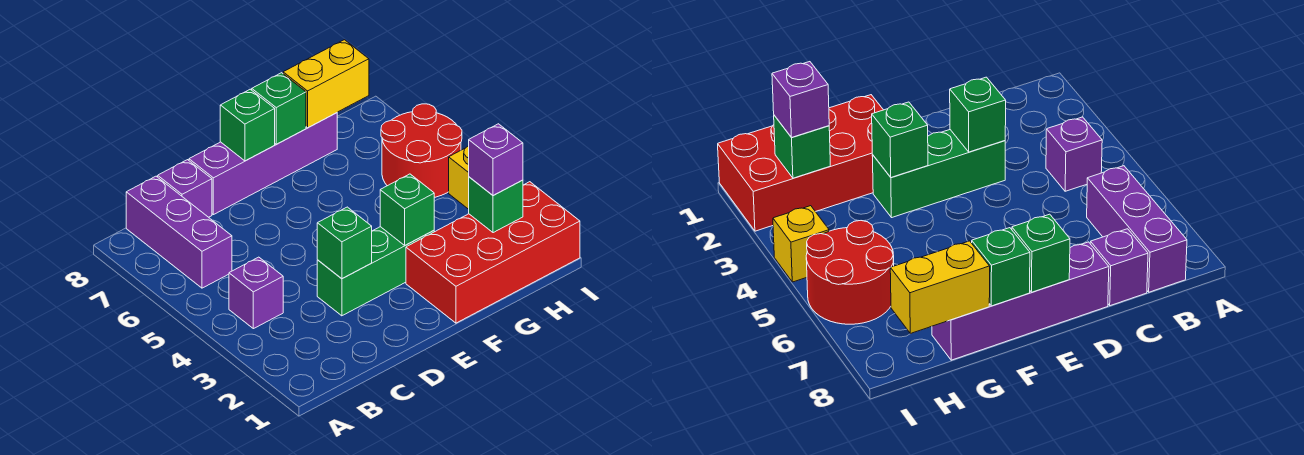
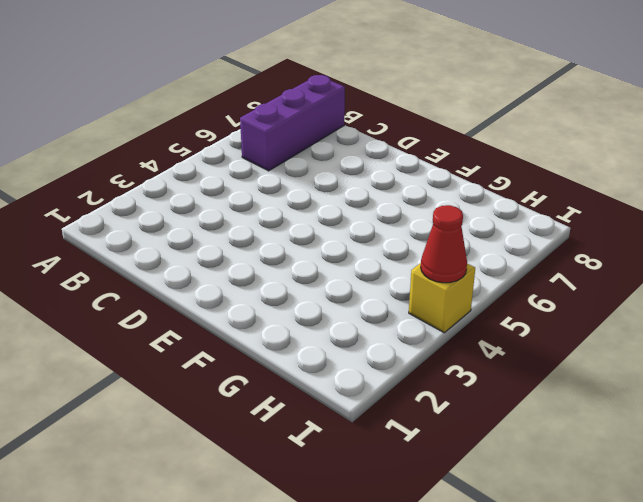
red 1x1 cone [421,205,467,283] -> none
none -> purple 1x1 brick [229,257,283,329]
none -> purple 1x1 brick [158,160,212,217]
none -> green 1x3 brick [317,227,434,316]

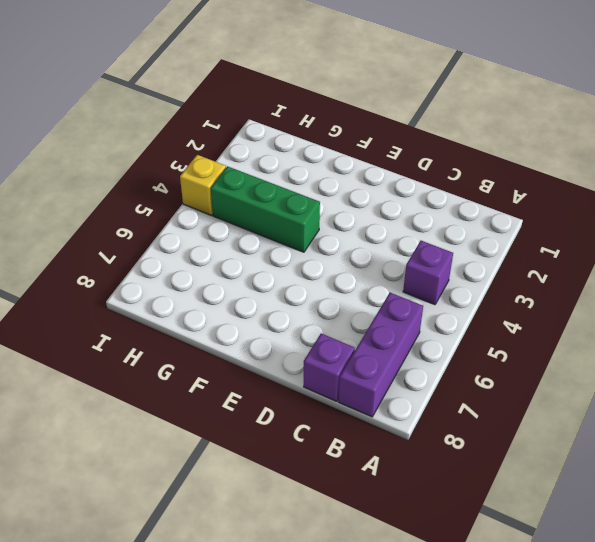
green 1x3 brick [211,166,320,252] -> green 1x3 brick moved to [317,227,434,316]
none -> purple 1x4 brick [189,113,337,215]
none -> red 2x4 brick [406,182,580,323]
none -> red 2x2 round brick [381,104,462,197]

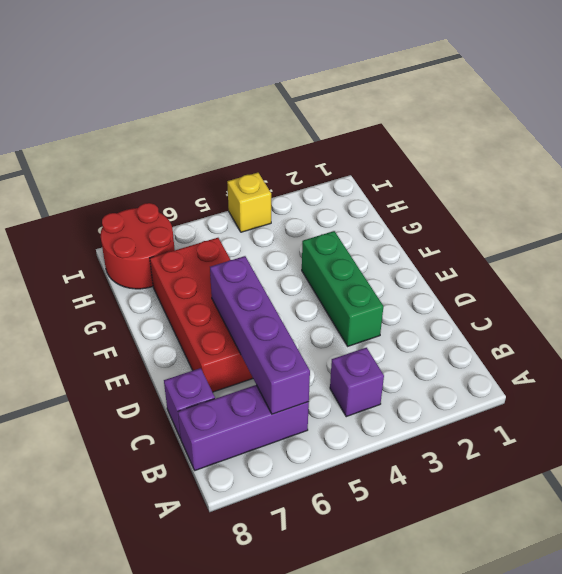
purple 1x4 brick [210,256,310,414] -> purple 1x4 brick moved to [189,113,337,215]
red 2x4 brick [150,238,253,392] -> red 2x4 brick moved to [406,182,580,323]
red 2x2 round brick [101,203,175,289] -> red 2x2 round brick moved to [381,104,462,197]
none -> green 1x1 brick [317,207,372,279]
none -> green 1x1 brick [220,89,275,161]
none -> green 1x1 brick [380,174,434,245]

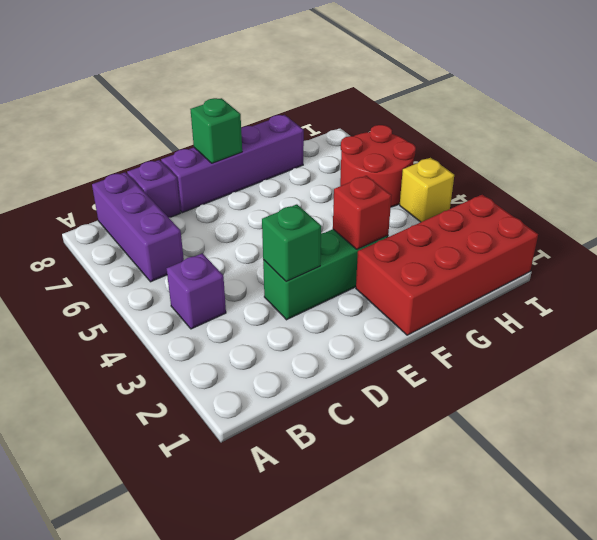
red 1x1 brick [333,176,392,249] -> green 1x1 brick [380,174,434,245]
none -> green 1x1 brick [252,73,306,144]
none -> yellow 1x2 brick [283,40,369,128]
none -> green 1x1 brick [469,177,523,233]

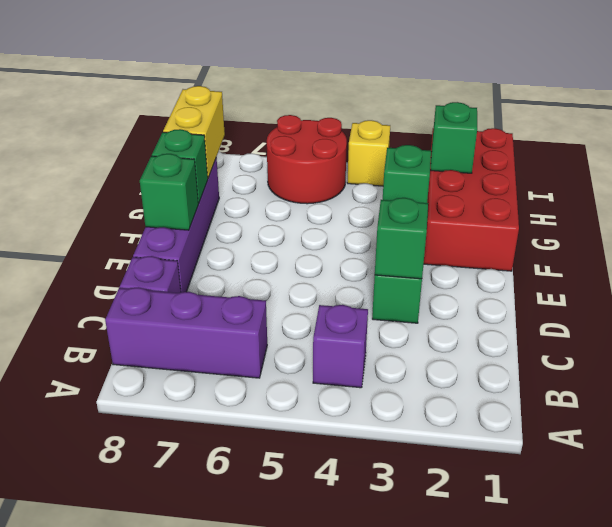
none -> purple 1x1 brick [469,124,523,196]

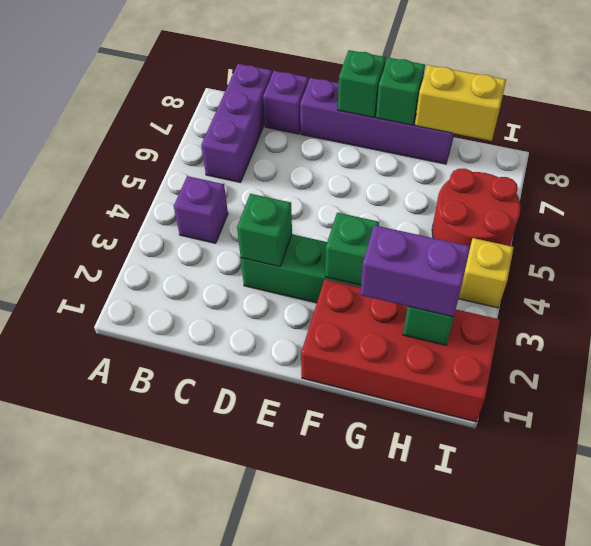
purple 1x2 brick [360,225,470,317] -> purple 1x1 brick [469,124,523,196]

